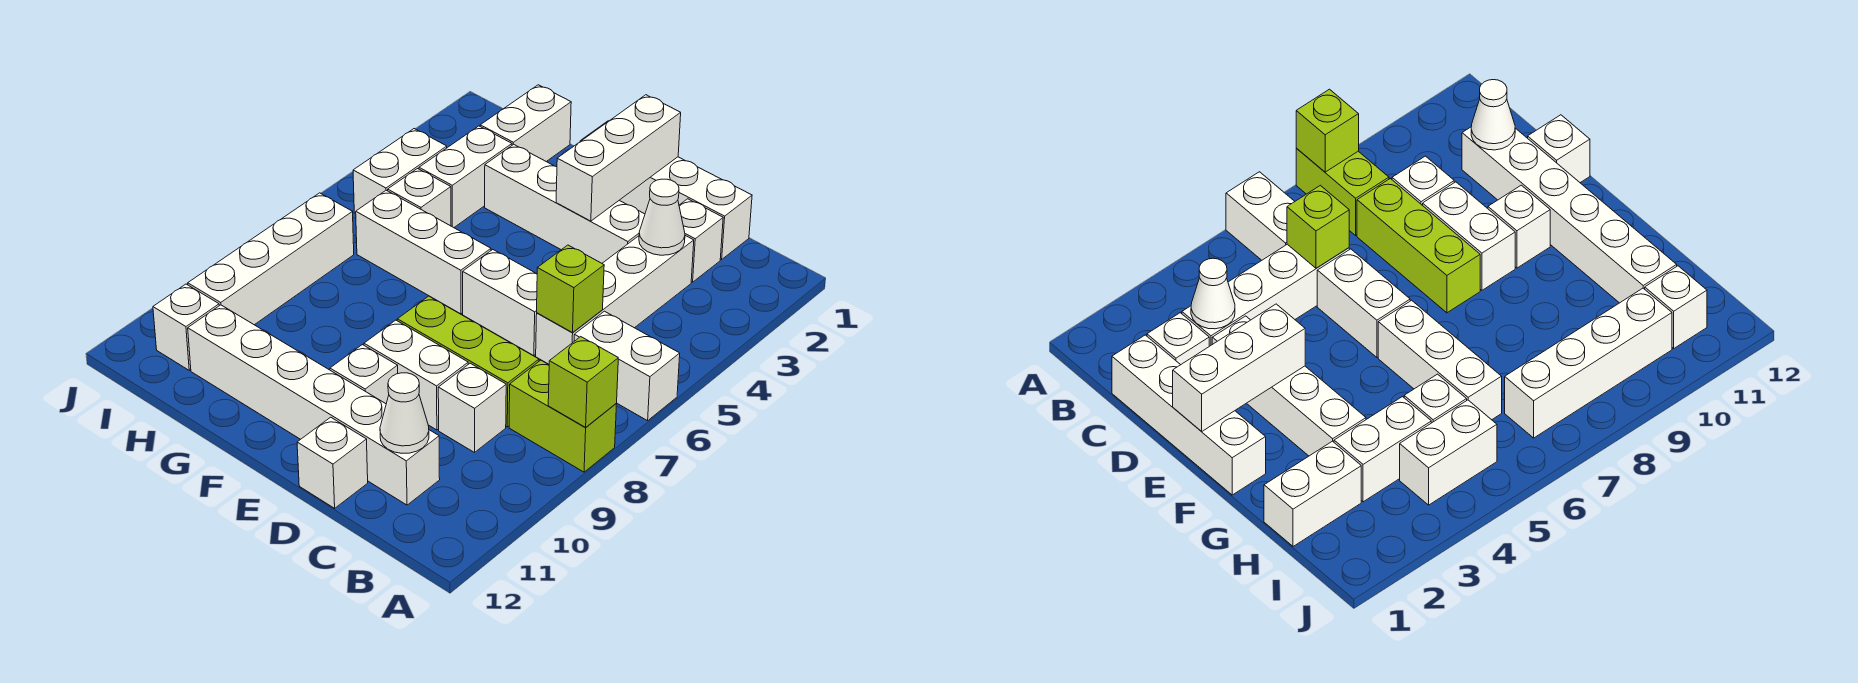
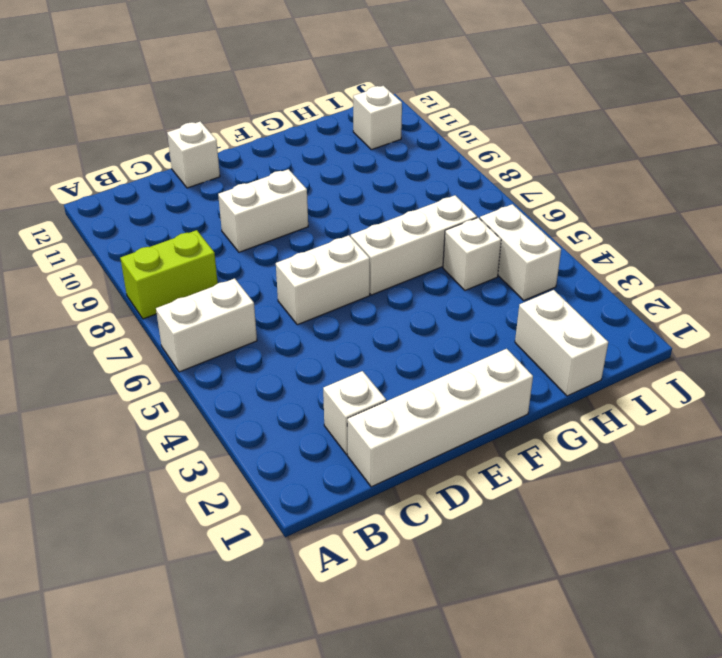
none -> white 1x4 brick [536,236,694,364]
none -> lime 1x3 brick [397,296,539,427]
none -> white 1x1 brick [438,363,506,452]

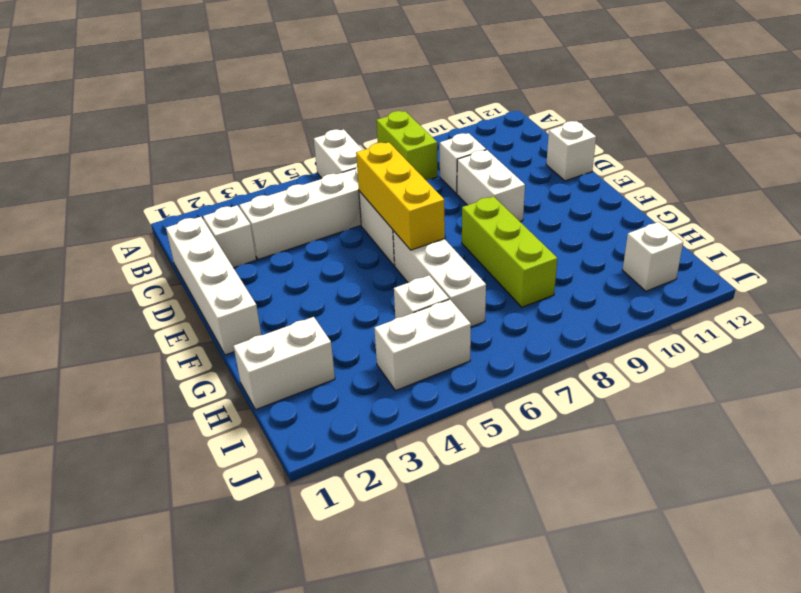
yellow 1x3 brick [356,142,445,250] -> none
lime 1x3 brick [462,196,557,307] -> lime 1x3 brick moved to [397,296,539,427]
none -> white 1x6 brick [188,305,440,505]
none -> white 1x4 brick [485,144,645,263]
none -> white 1x1 brick [330,345,398,404]

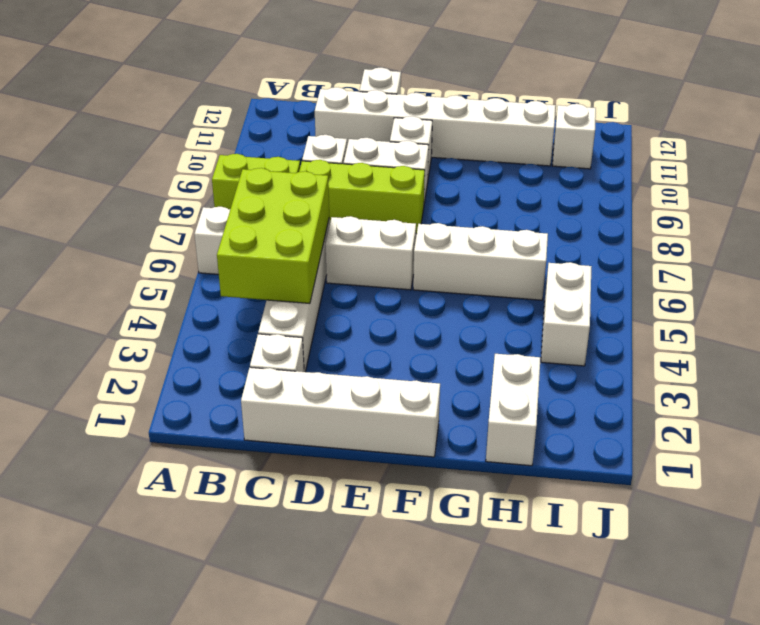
lime 2x3 brick [217,168,329,303] -> lime 1x1 brick [537,245,604,333]
none -> white 1x4 brick [485,144,645,263]
none -> white 1x2 brick [419,126,512,228]
none -> white 1x1 brick [388,169,451,226]

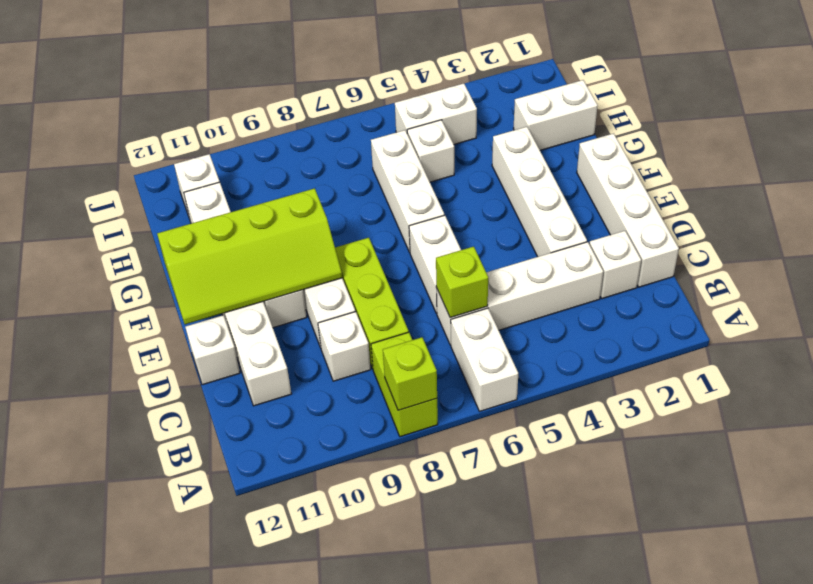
lime 2x4 slope [157,188,342,324] -> none
none -> white 1x2 brick [419,126,512,228]
none -> white 1x4 brick [188,193,354,325]
none -> white 1x1 cone [639,179,685,255]

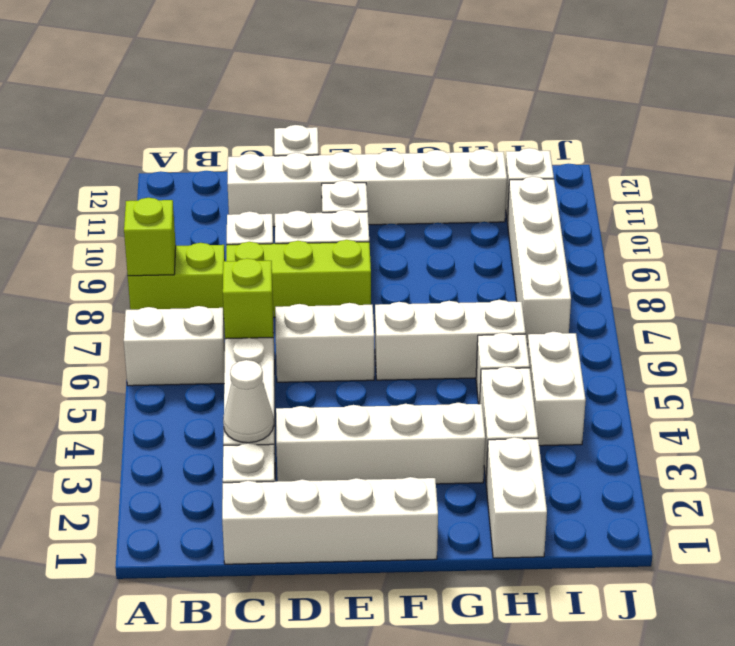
none -> white 1x1 cone [380,373,429,453]
none -> white 1x3 brick [556,95,681,221]

